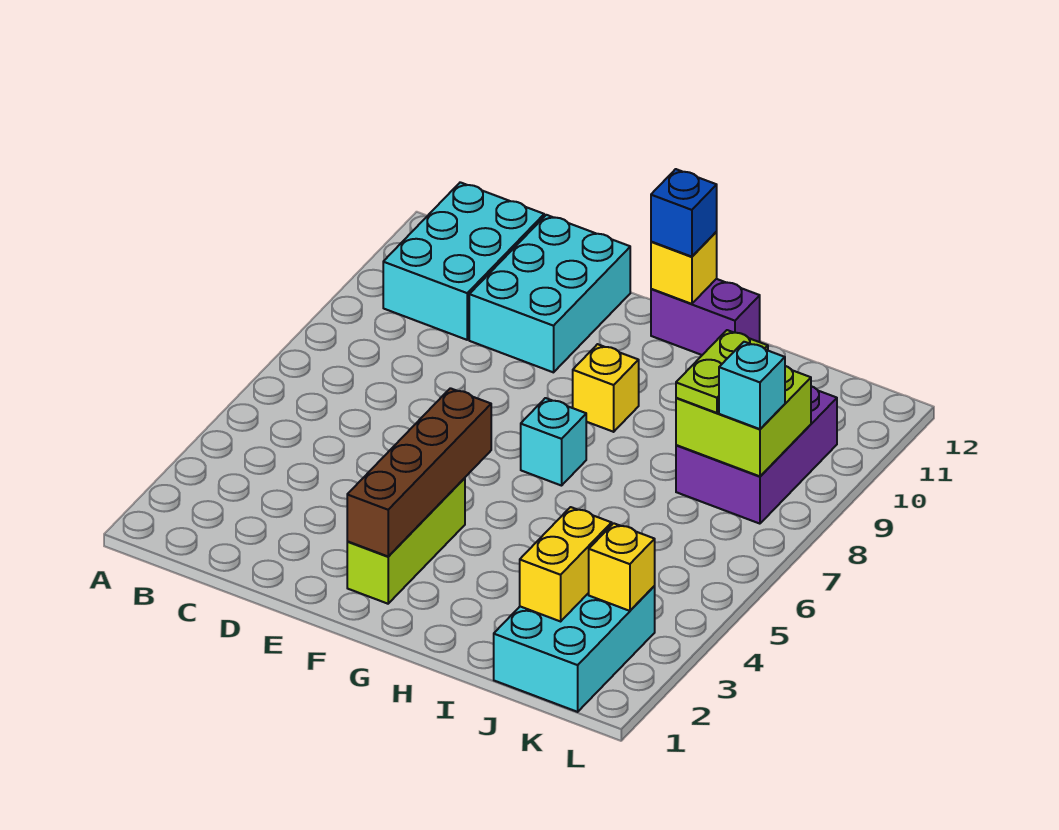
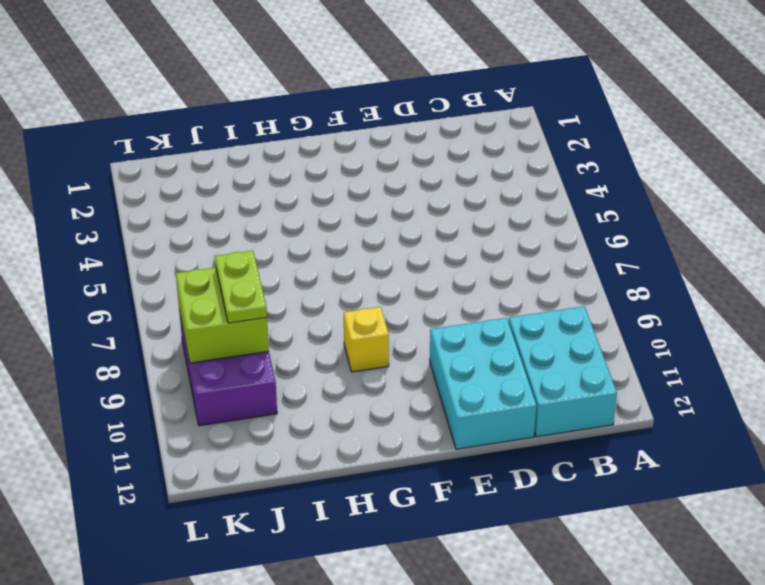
none -> lime 1x3 brick [347,478,465,604]
none -> cyan 1x1 brick [521,398,586,486]
none -> purple 1x2 brick [651,279,760,355]

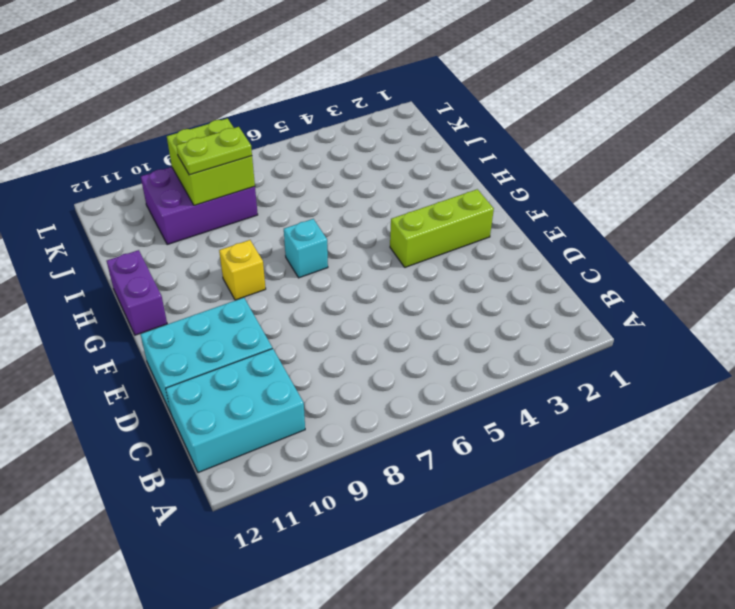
none -> cyan 2x3 brick [494,586,655,712]
none -> brown 1x4 brick [347,388,491,556]
none -> yellow 1x1 brick [651,232,717,304]

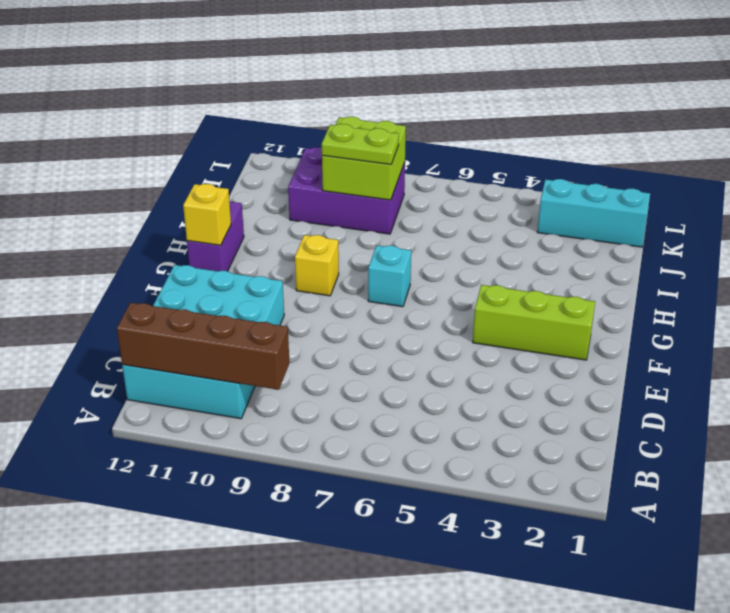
brown 1x4 brick [117,303,289,390] -> brown 1x4 brick moved to [347,388,491,556]
cyan 1x3 brick [537,179,650,247] -> cyan 2x3 brick [494,586,655,712]
none -> yellow 1x2 brick [520,507,612,621]
none -> yellow 1x1 brick [589,523,655,611]
none -> blue 1x1 brick [651,169,717,257]

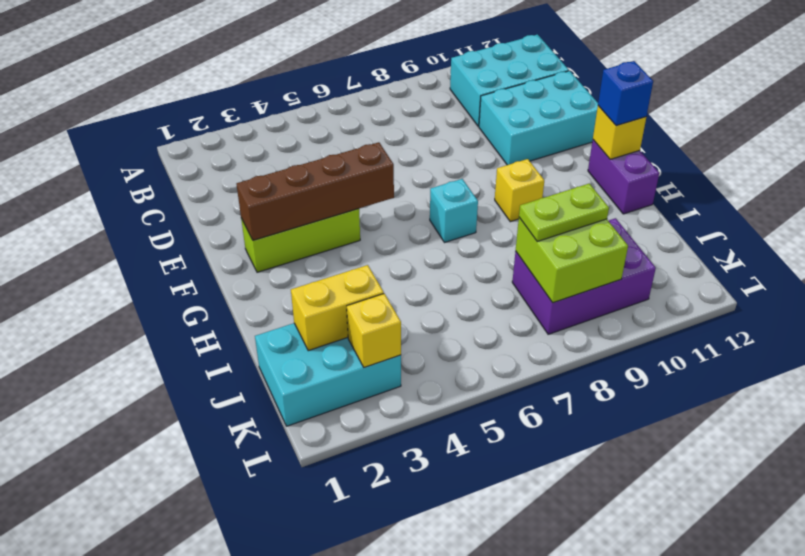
none -> cyan 1x1 brick [719,342,785,429]

